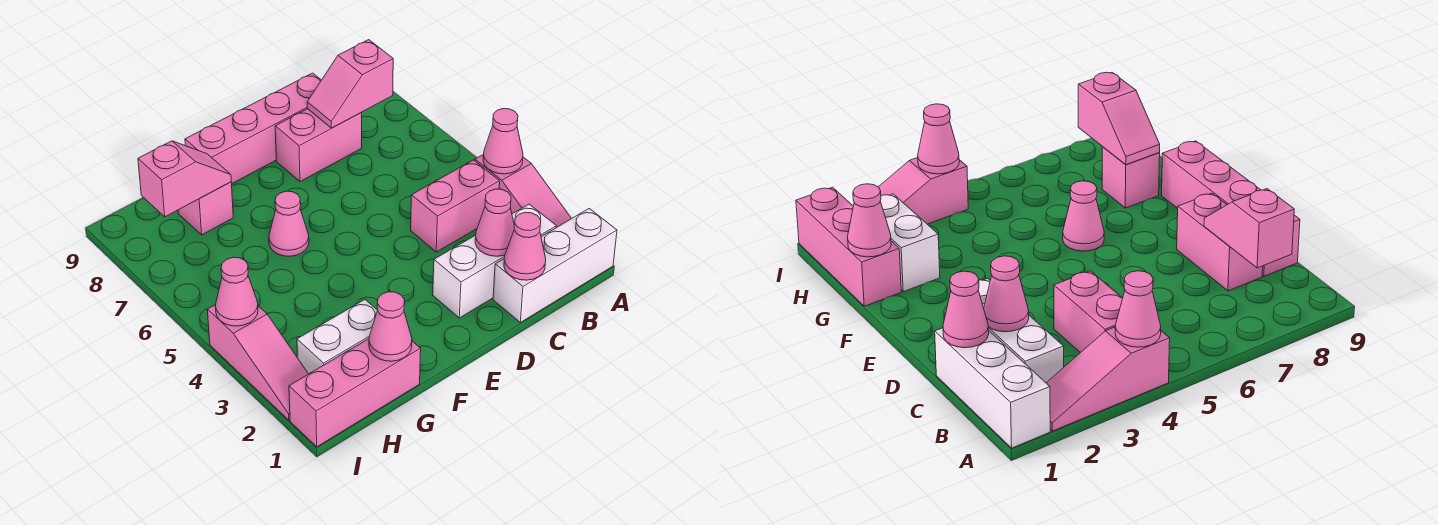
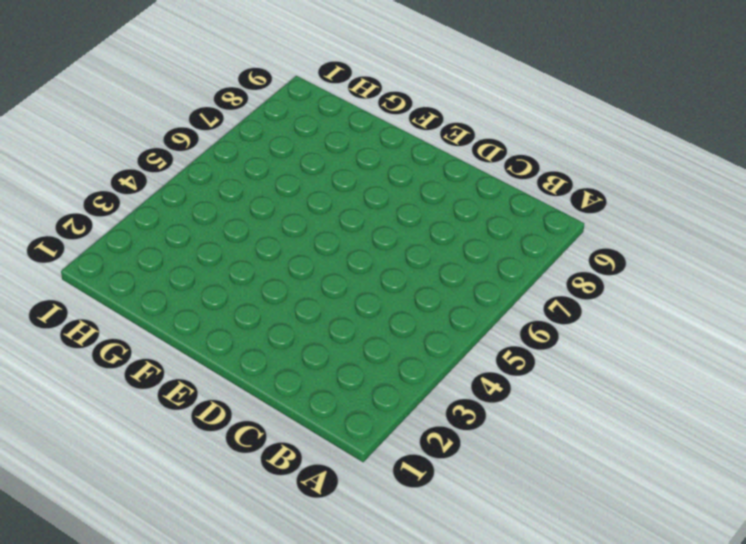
none -> white 1x3 brick [493,209,617,323]
none -> pink 1x3 slope [475,154,572,227]
none -> white 1x3 brick [433,204,556,318]

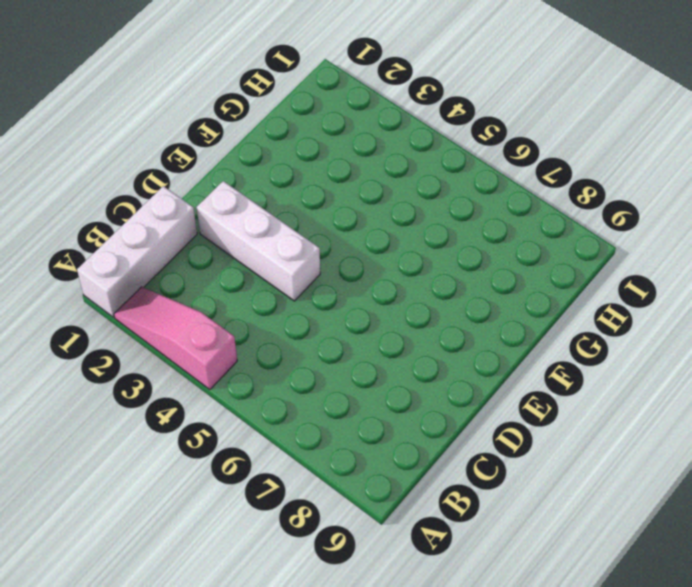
white 1x3 brick [197,181,320,301] -> white 1x3 brick turned to [433,204,556,318]
none -> pink 1x2 brick [411,160,500,252]
none -> pink 1x2 brick [275,109,362,182]
none -> pink 1x4 brick [185,73,321,184]

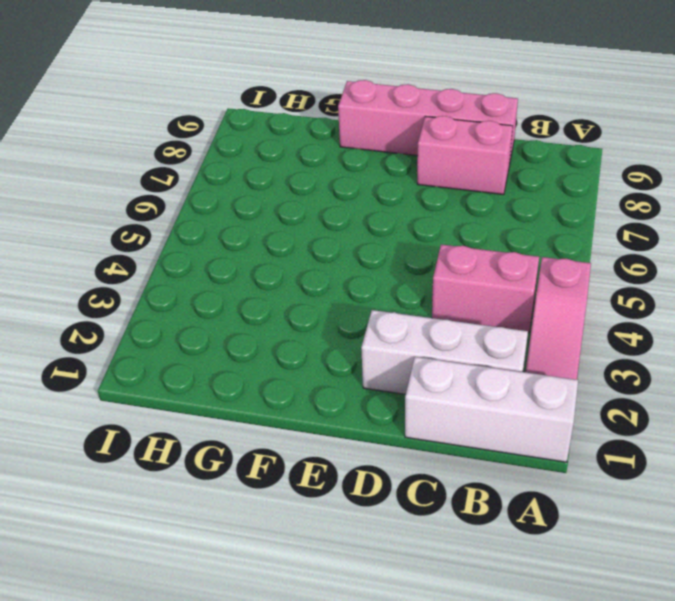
none -> pink 1x1 cone [269,191,309,256]
none -> pink 1x3 brick [289,339,421,447]
none -> white 1x2 brick [297,300,377,374]

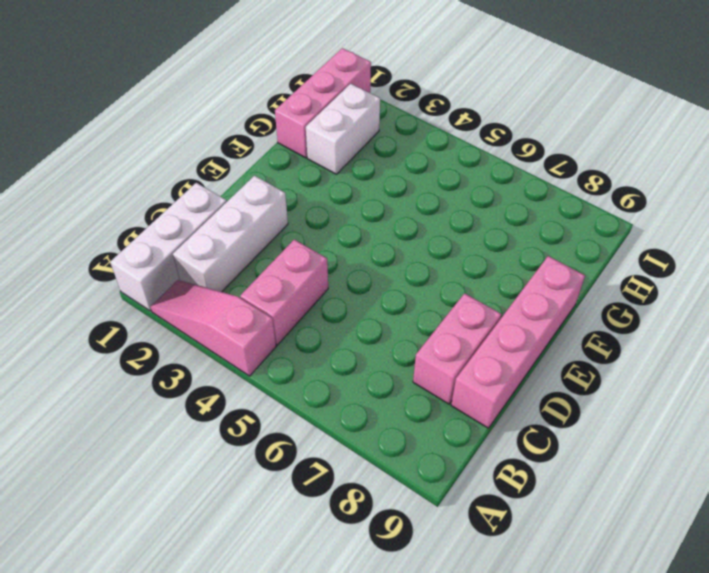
none -> pink 1x1 cone [269,191,309,256]
none -> pink 1x1 brick [178,182,233,235]
none -> pink 1x3 slope [207,305,308,420]

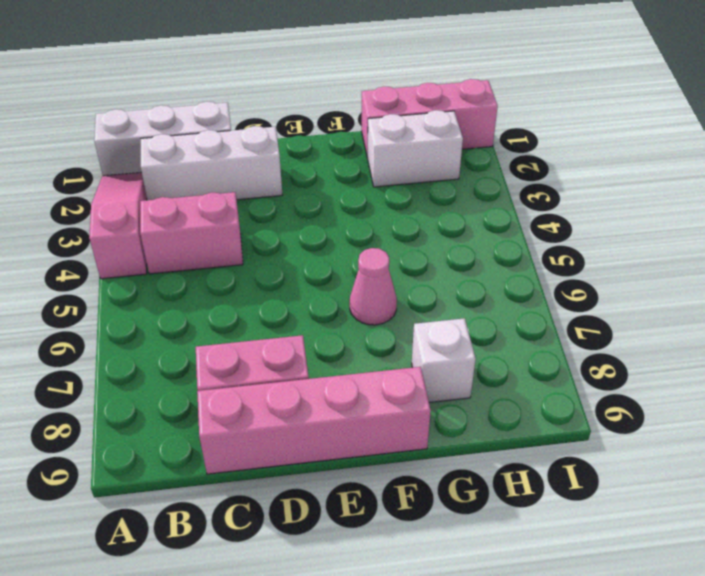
white 1x1 brick [412,318,476,403] -> pink 1x1 brick [178,182,233,235]
none -> pink 1x3 slope [207,305,308,420]
none -> pink 1x1 cone [483,109,523,174]
none -> pink 1x2 slope [307,40,393,128]

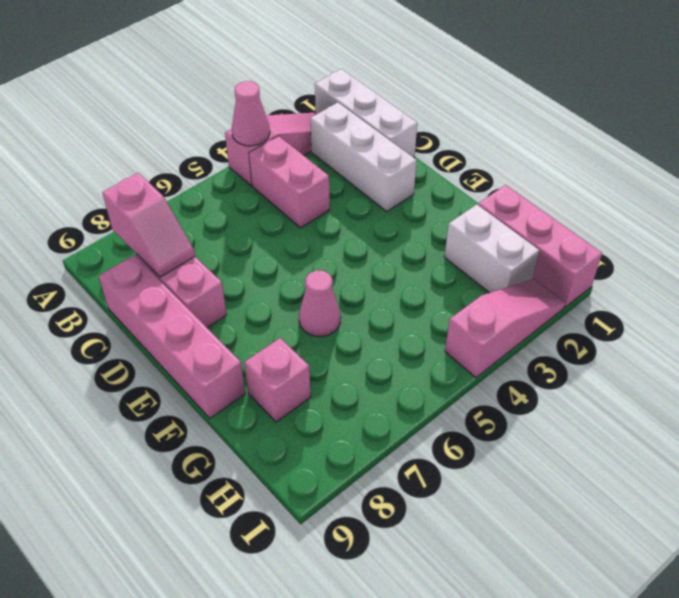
none -> pink 1x1 cone [504,212,546,280]
none -> pink 1x1 cone [475,189,514,256]
none -> pink 1x1 cone [369,292,412,361]

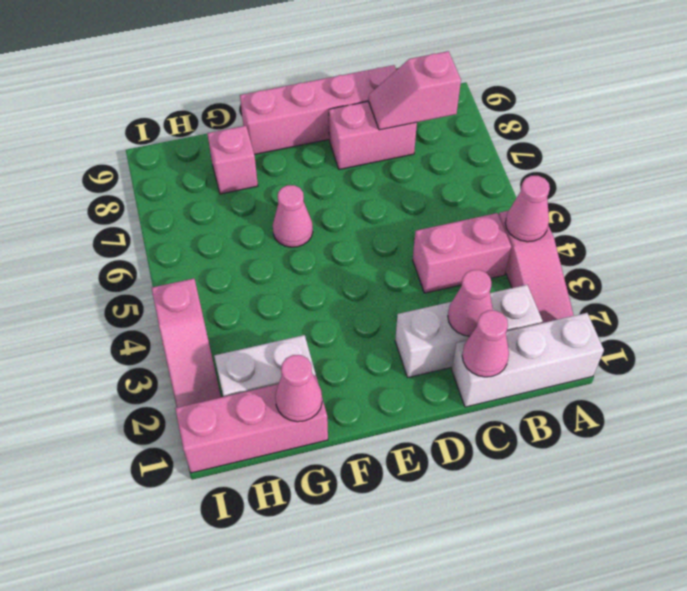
none -> pink 1x2 slope [138,141,231,217]
none -> pink 1x1 cone [215,257,258,326]

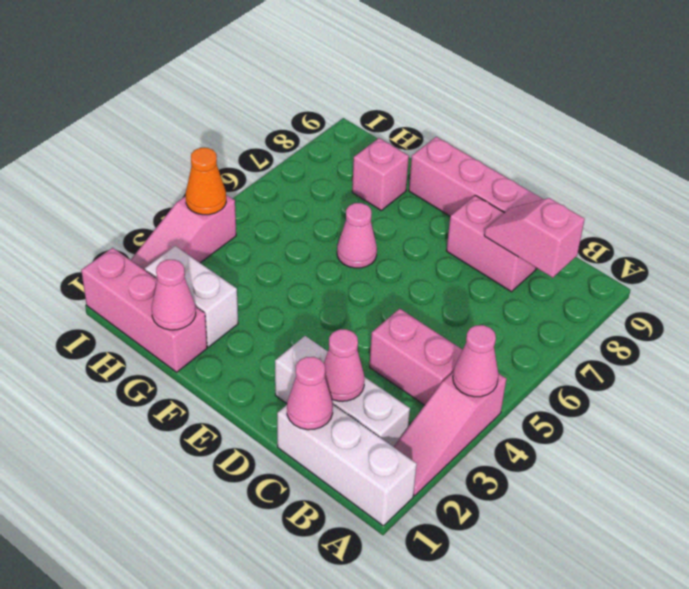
orange 1x1 cone [186,148,226,215] -> pink 1x1 cone [215,257,258,326]
none -> pink 1x2 slope [138,141,231,217]

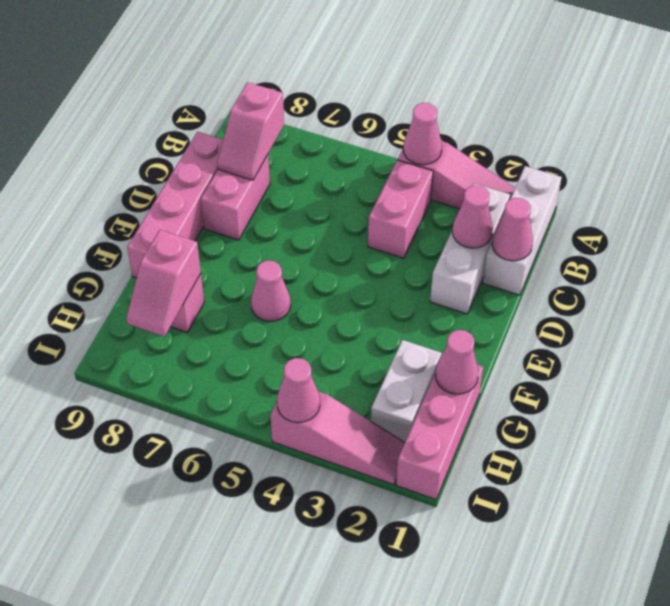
pink 1x2 slope [126,230,201,336] -> pink 1x2 slope turned to [138,141,231,217]

